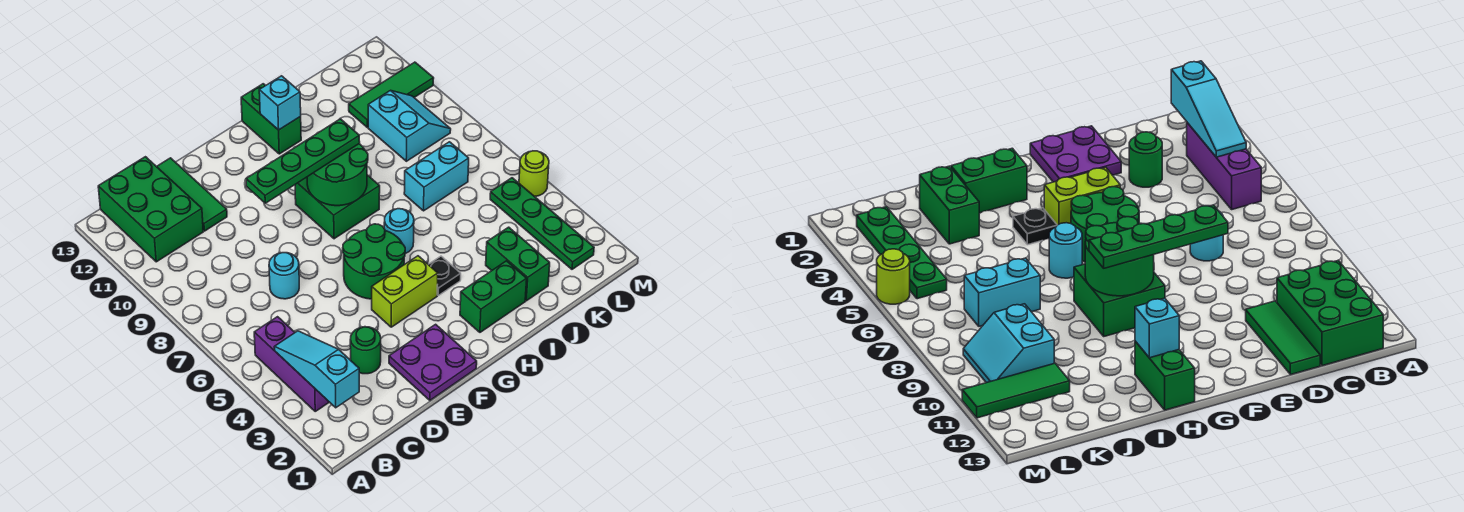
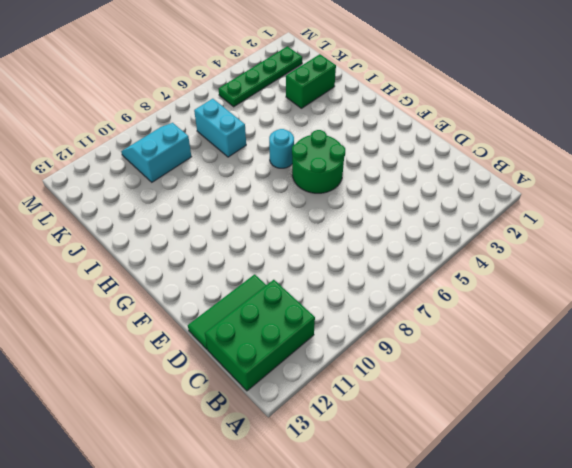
none -> purple 1x3 brick [254,317,329,411]
none -> green 1x1 round brick [350,327,381,374]
none -> cyan 1x1 round brick [269,253,299,299]

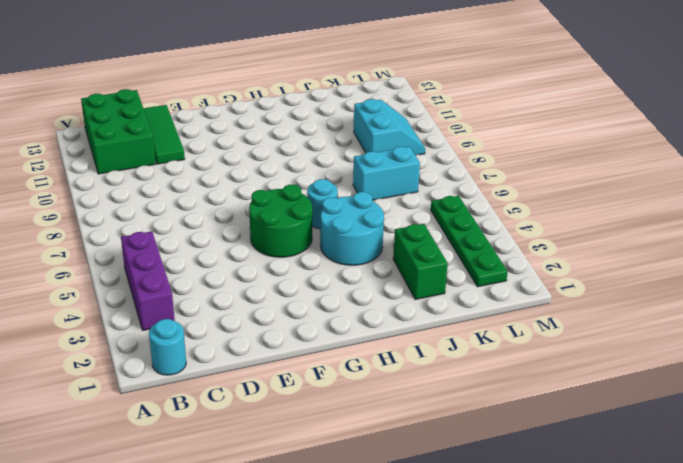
cyan 1x1 round brick [149,319,186,375] -> cyan 1x1 round brick moved to [269,253,299,299]
cyan 2x2 round brick [320,192,384,265] -> black 1x1 plate [428,256,461,295]
none -> green 1x1 round brick [350,327,381,374]
none -> purple 2x2 plate [389,324,477,400]
none -> lime 1x2 brick [372,256,438,327]

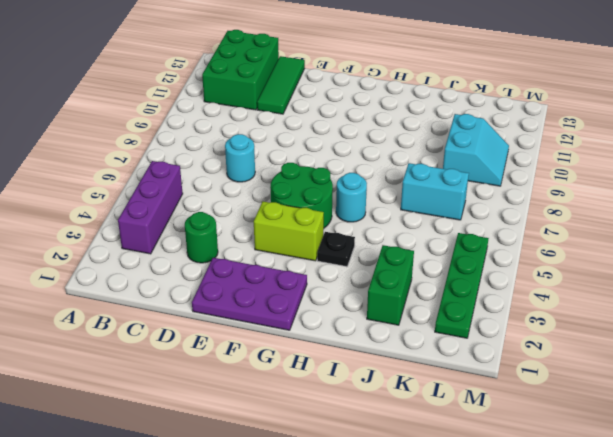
purple 2x3 plate [192,258,307,330] -> purple 2x2 plate [389,324,477,400]
none -> green 2x2 brick [295,175,380,239]
none -> green 1x2 brick [460,261,527,332]
none -> green 1x2 brick [241,84,301,154]

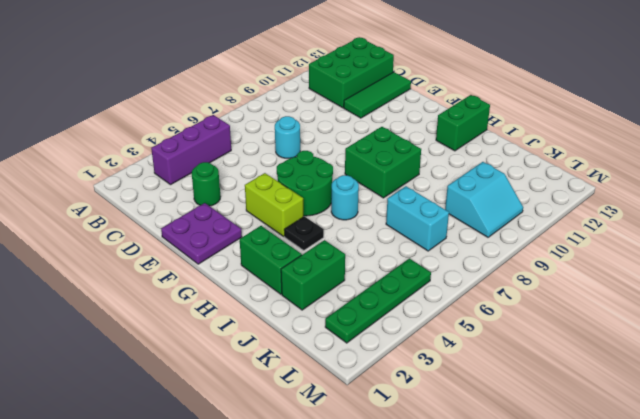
none -> green 1x3 tile [349,62,434,127]
none -> lime 1x1 round brick [519,151,549,197]
none -> cyan 1x3 slope [274,331,359,408]

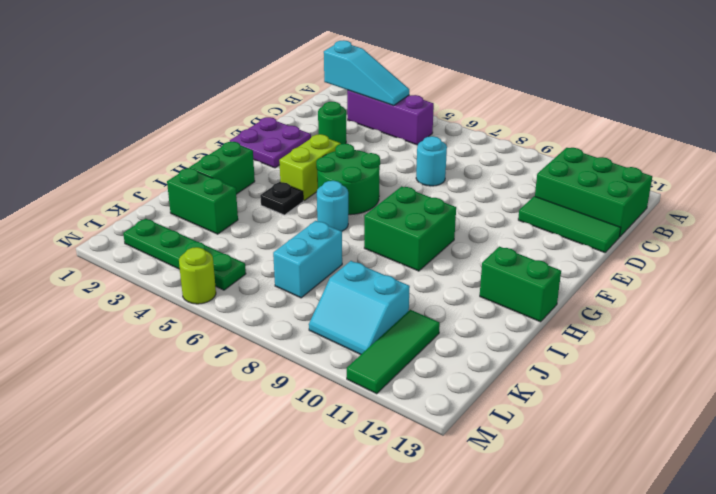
none -> green 2x2 round brick [307,144,368,206]
none -> cyan 1x1 brick [259,76,301,130]
none -> green 1x4 plate [246,119,360,203]

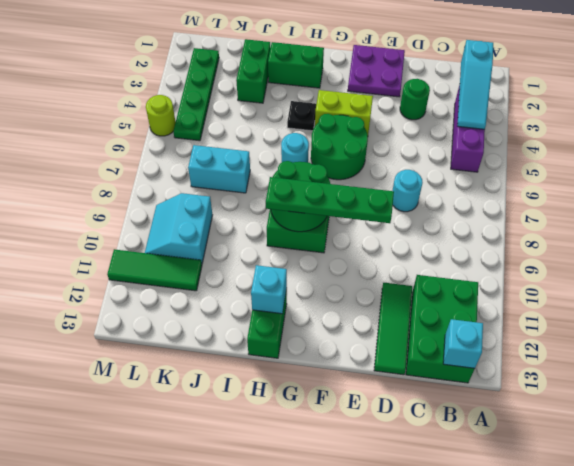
cyan 1x1 brick [443,319,483,368] -> none

